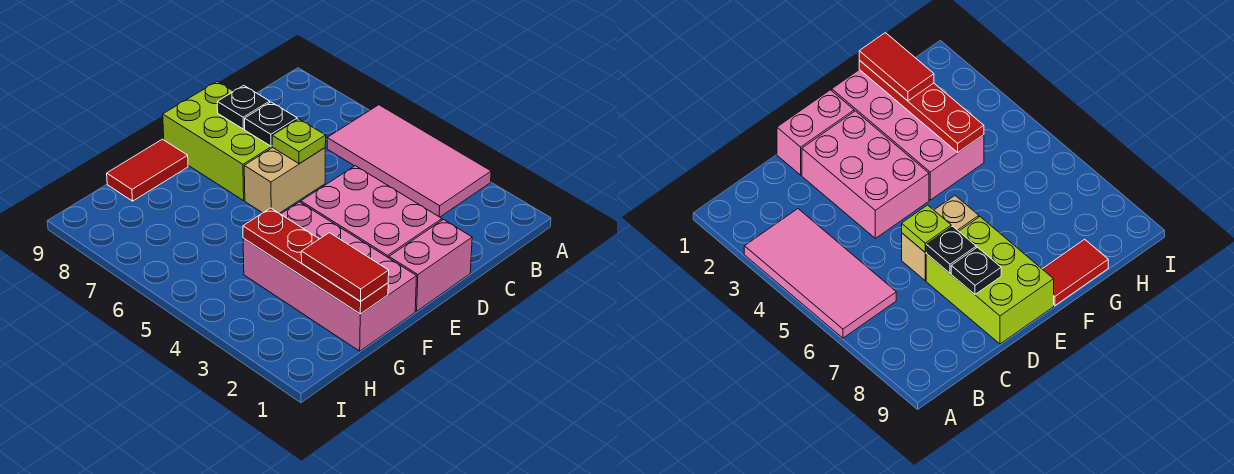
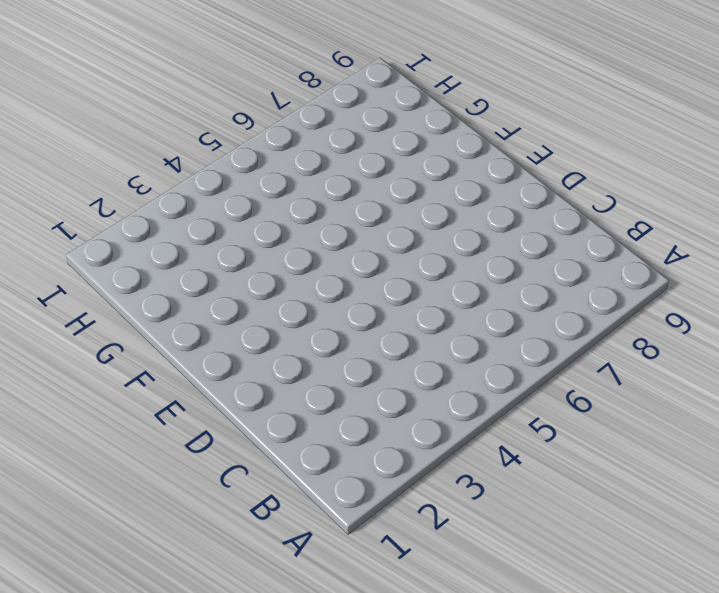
none -> pink 2x4 tile [327,105,491,217]
none -> pink 1x2 brick [389,220,472,311]
none -> pink 2x3 brick [301,166,442,258]

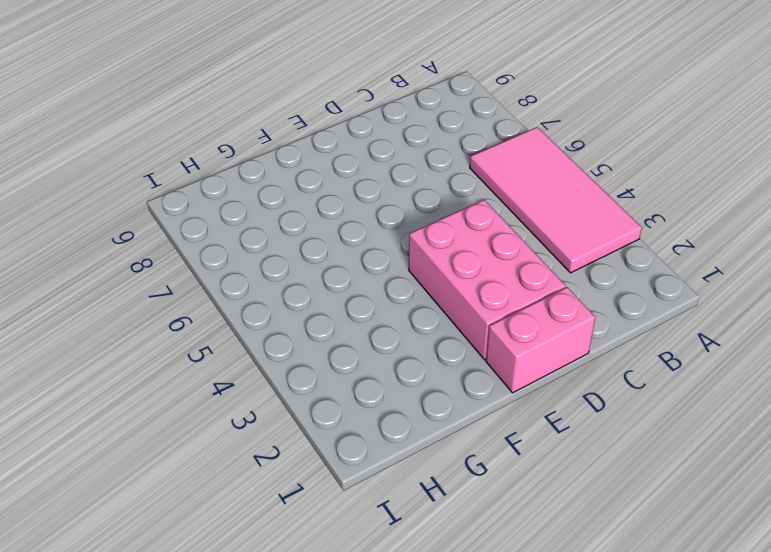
none -> tan 1x2 brick [244,148,325,213]
none -> lime 2x3 brick [163,81,273,200]
none -> pink 2x4 brick [243,202,417,351]

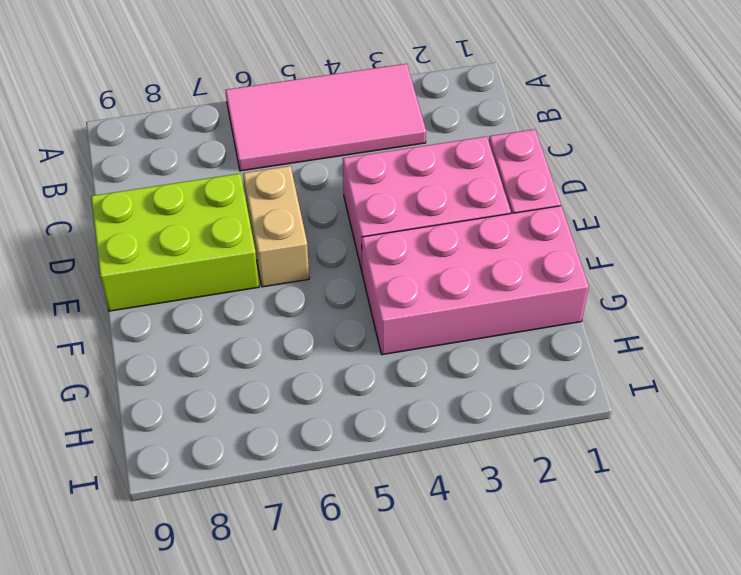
none -> red 1x2 tile [107,139,188,201]
none -> lime 1x1 plate [272,119,326,164]
none -> black 1x1 plate [245,102,297,146]

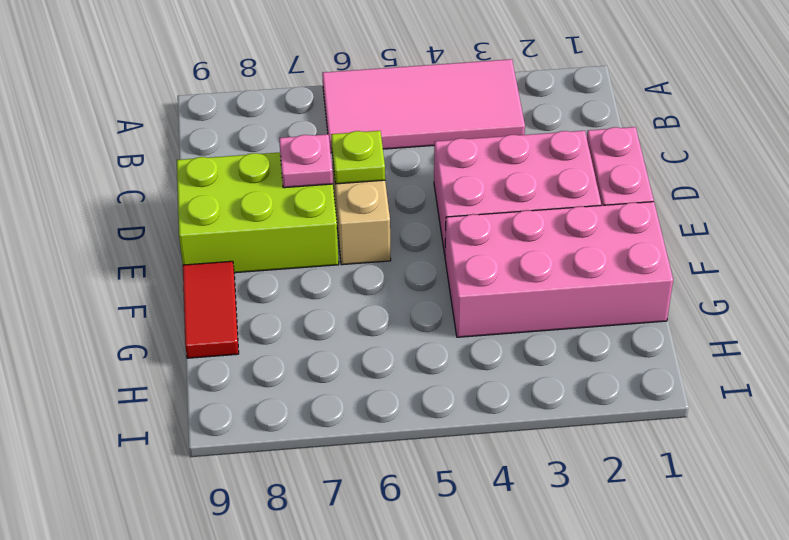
pink 1x1 plate [279,134,333,188] -> black 1x1 plate [245,102,297,146]
none -> black 1x1 plate [217,86,270,129]
none -> red 1x4 plate [243,208,388,314]
none -> red 1x2 tile [301,233,389,301]

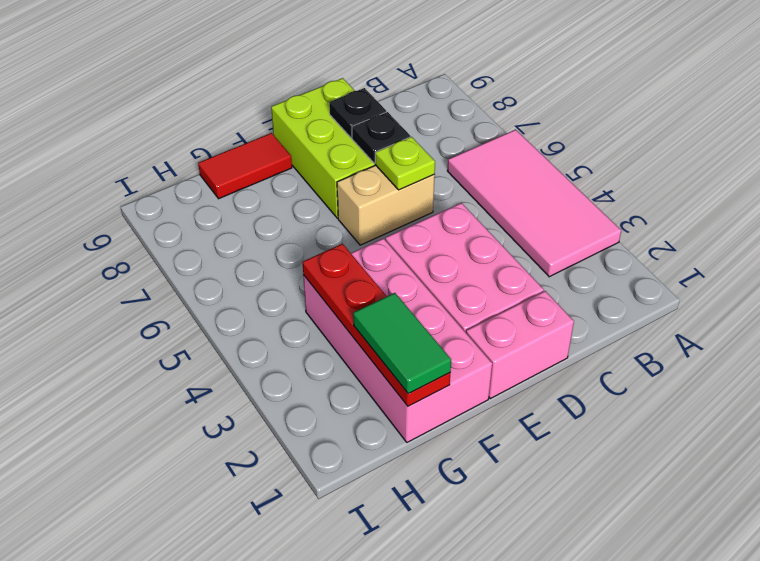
green 1x2 tile [353,293,451,393] -> red 1x2 tile [301,233,389,301]

